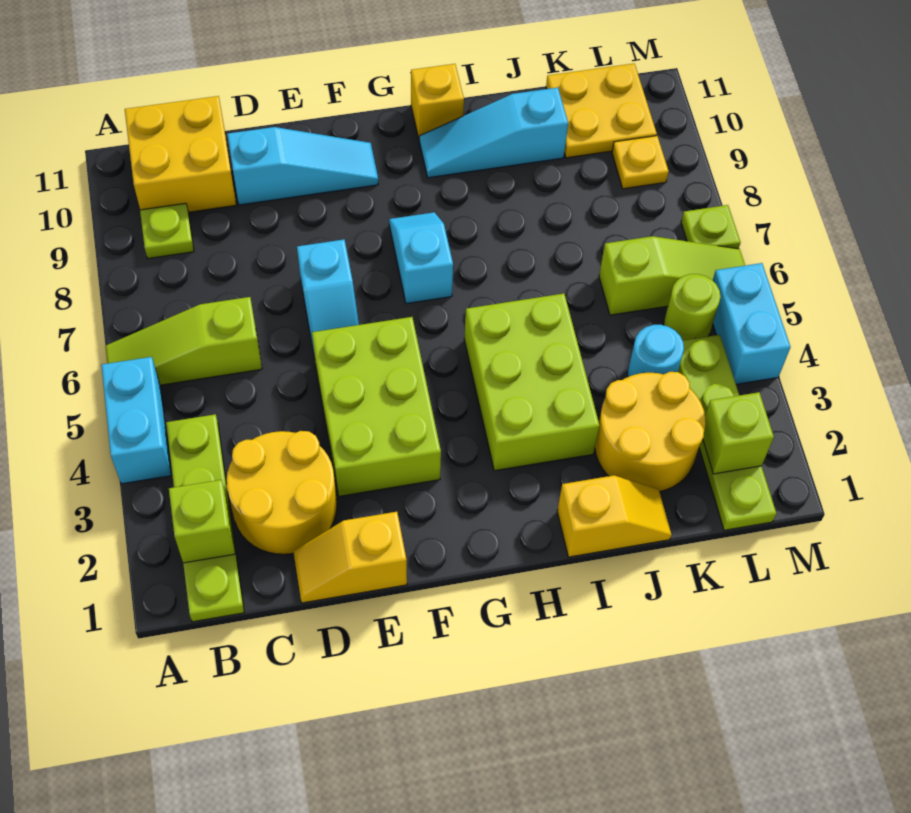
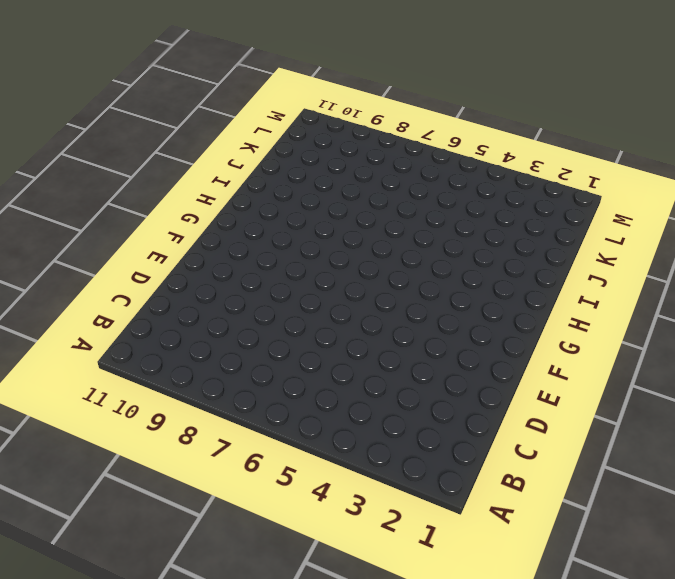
none -> cyan 1x2 brick [101,357,171,484]
none -> lime 1x3 slope [105,297,262,385]
none -> lime 1x4 plate [166,414,244,622]

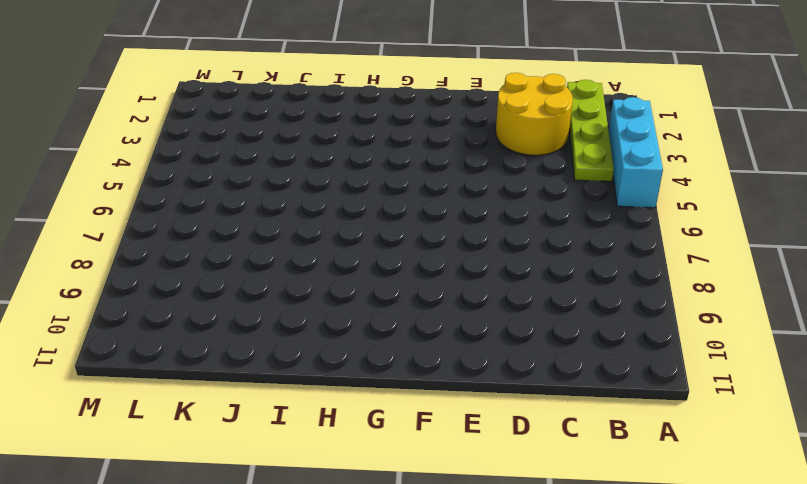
cyan 1x3 brick [609,97,663,208] -> cyan 1x2 brick [101,357,171,484]
none -> lime 1x3 slope [105,297,262,385]
none -> lime 1x1 plate [140,203,194,259]
none -> yellow 2x2 brick [125,96,236,212]

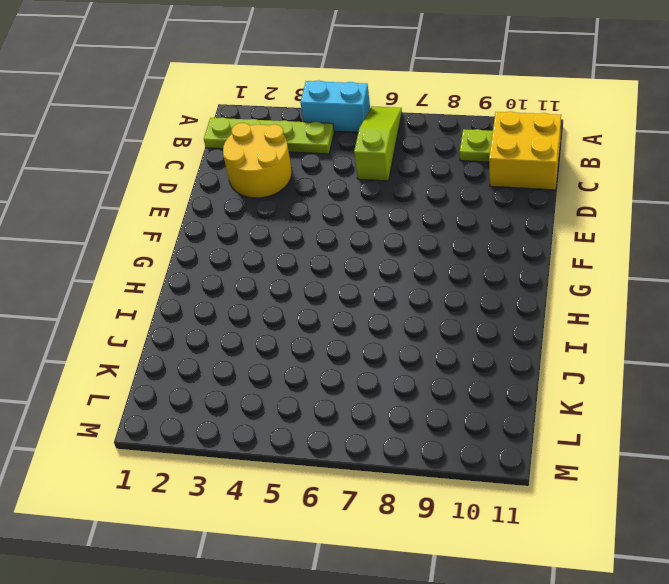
none -> yellow 1x2 slope [293,512,407,603]
none -> cyan 1x3 slope [227,127,378,205]
none -> lime 2x3 brick [312,317,441,496]

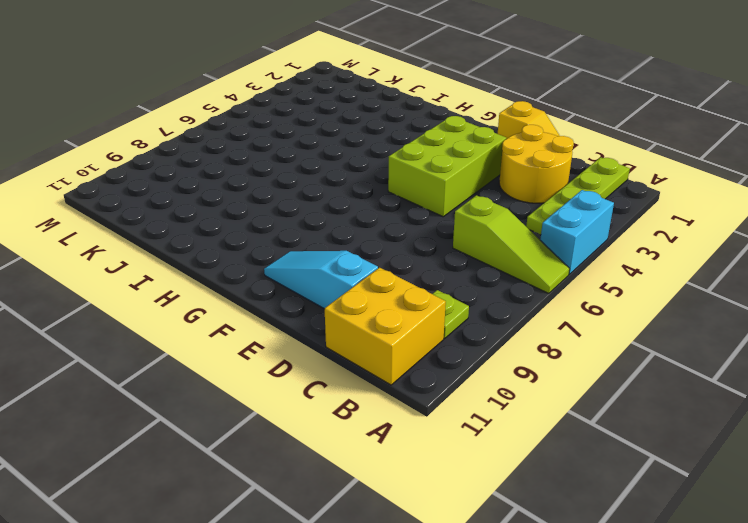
none -> cyan 1x2 slope [297,240,359,358]
none -> cyan 1x2 slope [389,212,453,304]
none -> lime 2x3 brick [464,294,600,471]

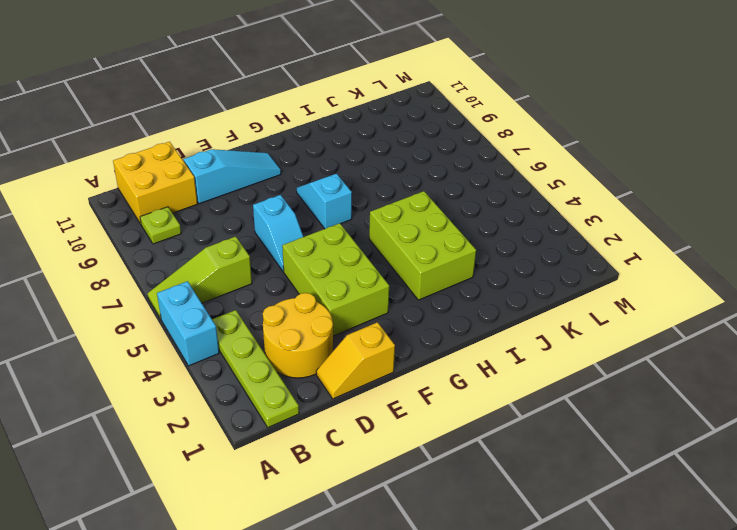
none -> cyan 1x3 slope [419,88,568,178]
none -> yellow 1x1 brick [411,64,464,138]
none -> yellow 1x2 slope [557,475,671,557]

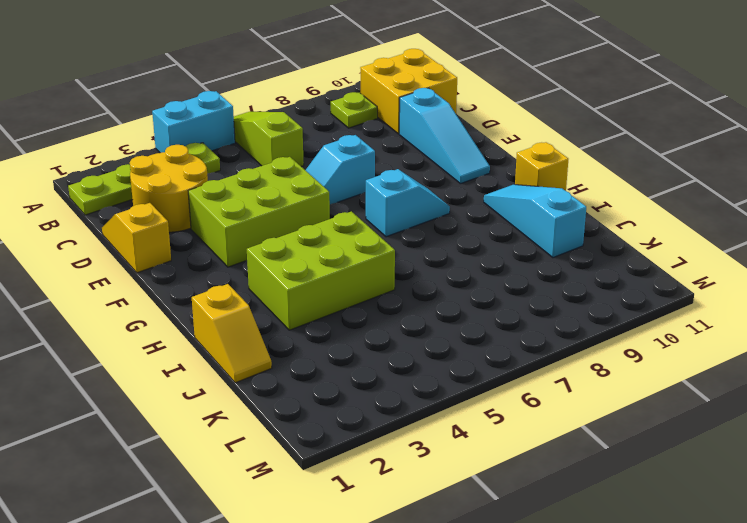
none -> yellow 2x2 round brick [595,372,706,492]
none -> cyan 1x1 round brick [627,325,684,377]
none -> lime 1x3 slope [599,236,745,315]

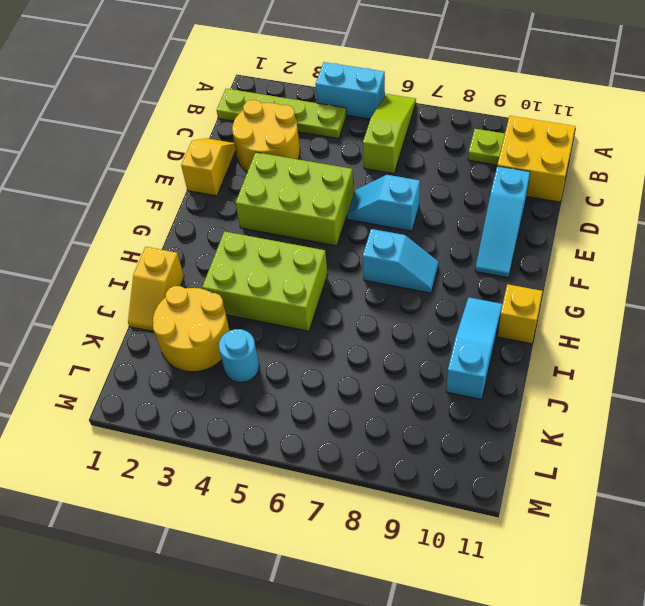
none -> lime 1x3 slope [599,236,745,315]
none -> yellow 2x2 plate [546,64,657,158]
none -> lime 1x4 plate [678,335,776,530]

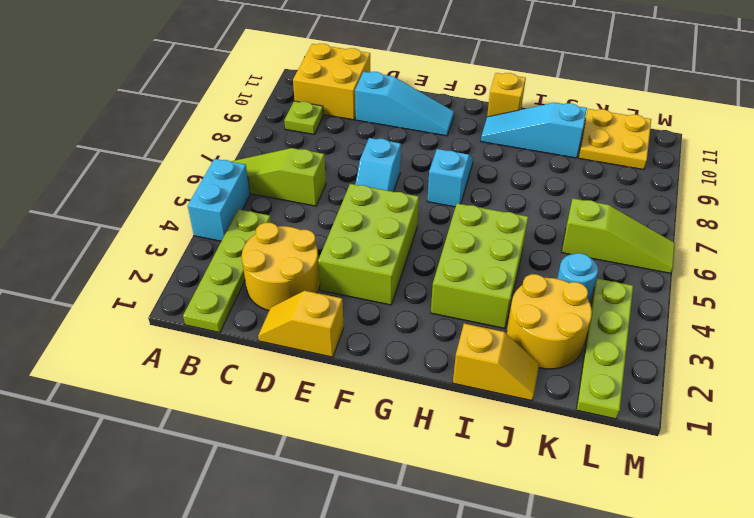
none -> lime 1x1 round brick [664,274,721,340]
none -> yellow 1x1 plate [612,136,669,189]
none -> cyan 1x2 brick [713,263,790,384]

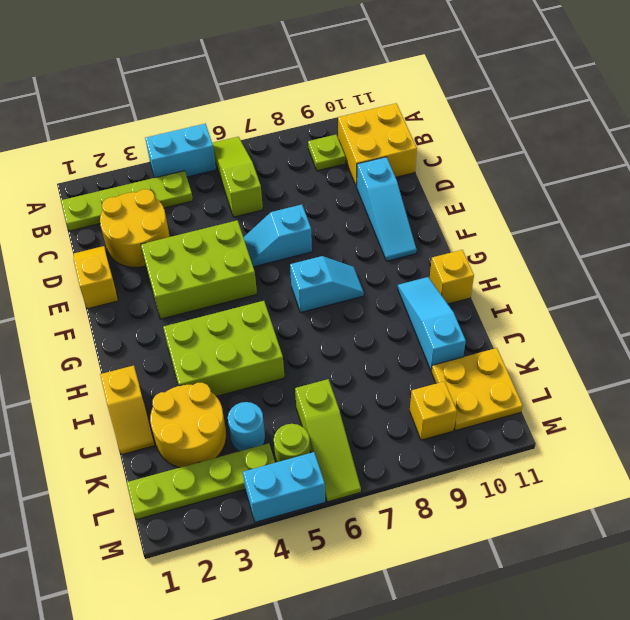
yellow 1x1 brick [410,381,457,440] -> yellow 1x1 plate [612,136,669,189]
none -> lime 1x1 plate [681,205,741,249]
none -> lime 1x1 brick [169,480,235,563]
none -> lime 1x1 brick [703,392,774,474]

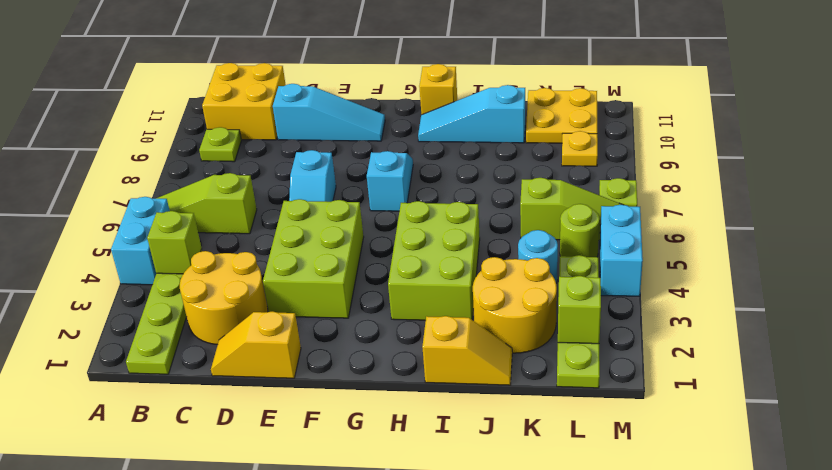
lime 1x1 brick [147,211,202,274] -> lime 1x1 brick moved to [169,480,235,563]

